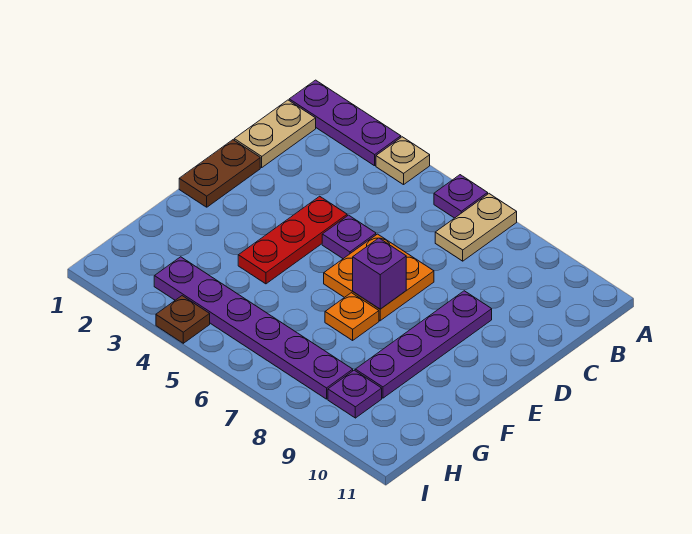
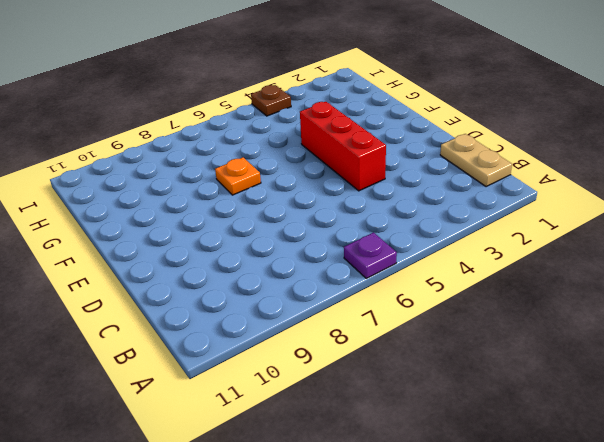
red 1x3 brick [300,102,386,191] -> red 1x3 plate [238,196,347,284]
none -> purple 1x3 plate [289,80,401,166]
none -> tan 1x1 plate [376,137,430,185]
none -> tan 1x2 plate [435,194,517,261]

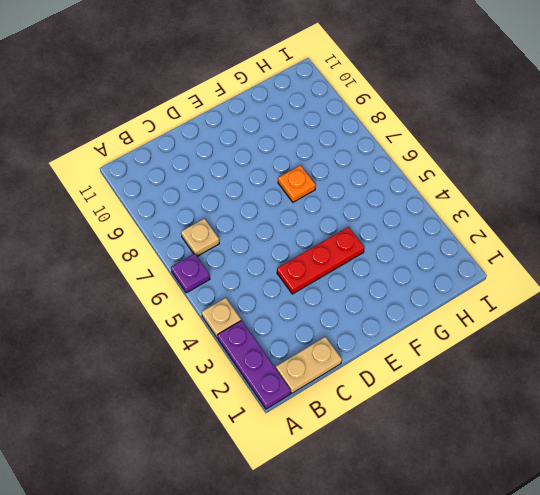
tan 1x1 plate [181,219,219,256] -> tan 1x2 plate [435,194,517,261]
none -> brown 1x2 plate [179,140,260,207]
none -> purple 1x1 plate [322,215,376,259]
none -> orange 2x2 plate [324,234,434,321]

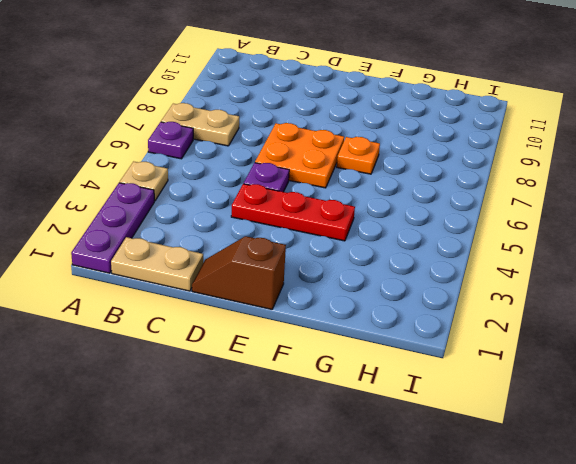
brown 1x2 slope [192,236,286,309] -> brown 1x2 plate [179,140,260,207]
none -> purple 1x4 plate [355,291,492,398]
none -> purple 1x6 plate [154,257,353,399]
none -> purple 1x1 plate [328,370,382,418]

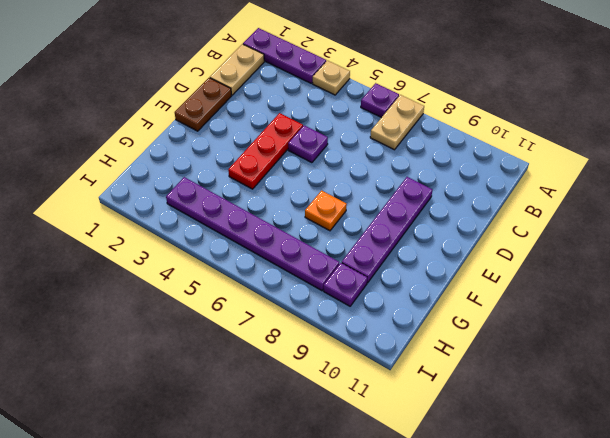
none -> orange 2x2 plate [324,234,434,321]
none -> brown 1x1 plate [156,296,210,343]
none -> purple 1x1 brick [353,238,406,309]

